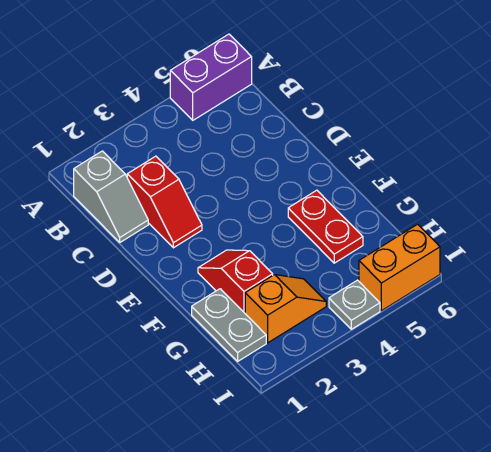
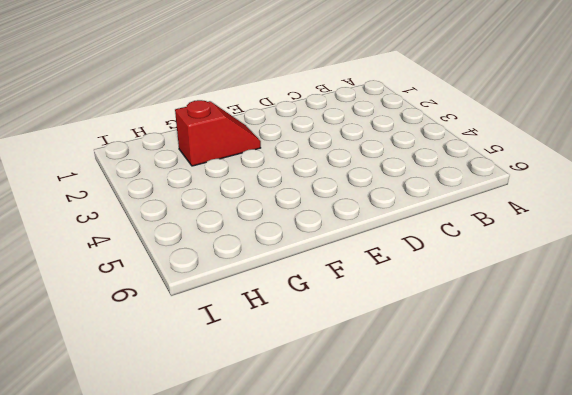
none -> purple 1x2 brick [170,34,252,120]
none -> grey 1x2 slope [74,151,148,242]

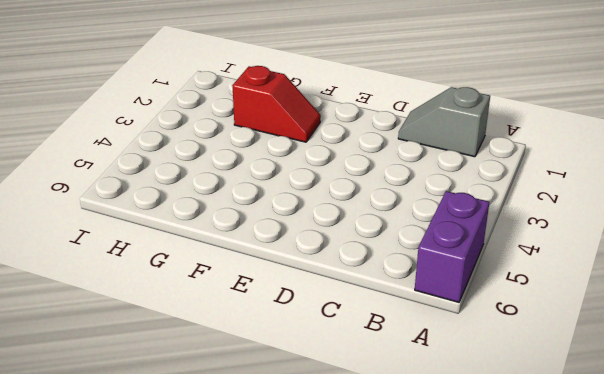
none -> red 1x2 slope [127,156,202,248]
none -> red 1x2 plate [288,190,363,263]

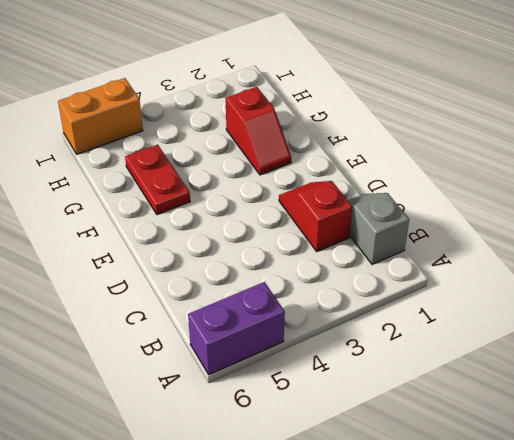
none -> grey 1x2 plate [192,289,266,361]
none -> orange 1x2 slope [245,275,326,343]

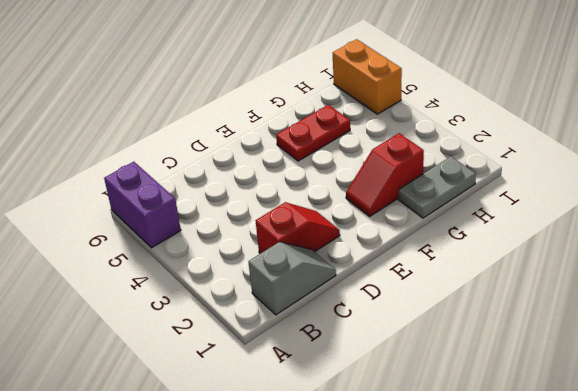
none -> orange 1x2 slope [245,275,326,343]
none -> grey 1x1 plate [329,280,380,329]

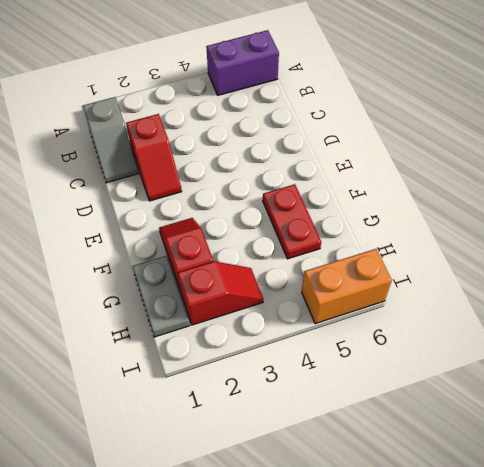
red 1x2 slope [177,261,263,325] -> orange 1x2 slope [245,275,326,343]
none -> grey 1x1 plate [329,280,380,329]

